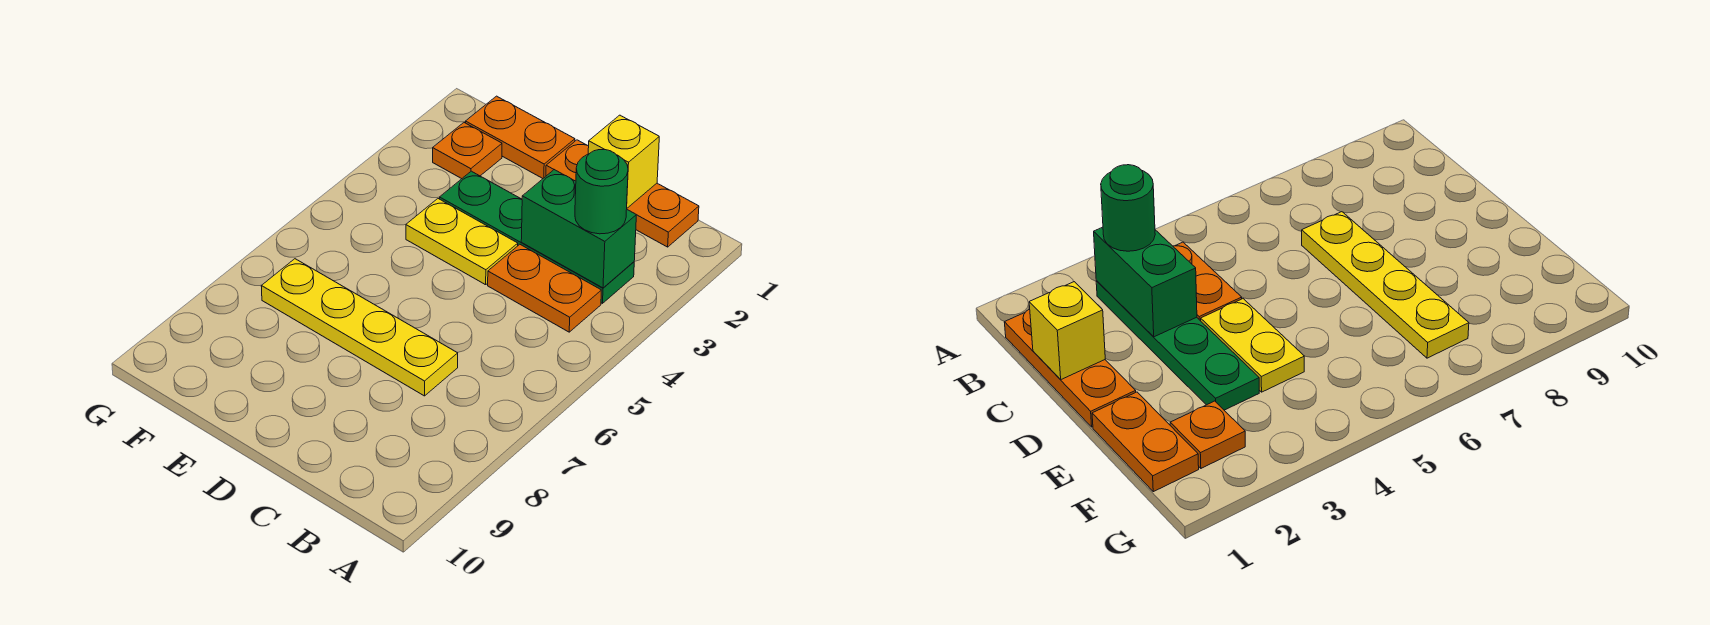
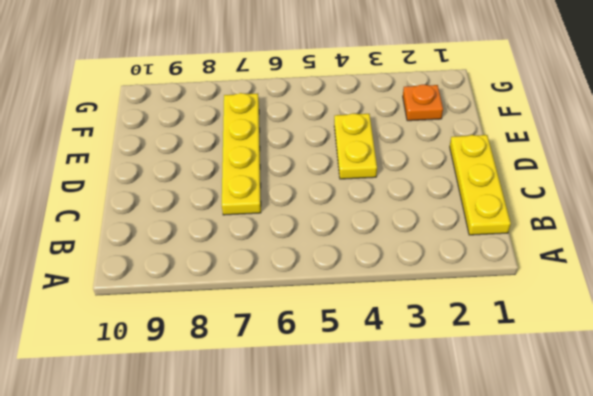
yellow 1x3 plate [450,135,511,235] -> orange 1x3 plate [546,140,699,247]
none -> green 1x4 plate [440,171,634,303]
none -> orange 1x2 plate [488,244,601,332]

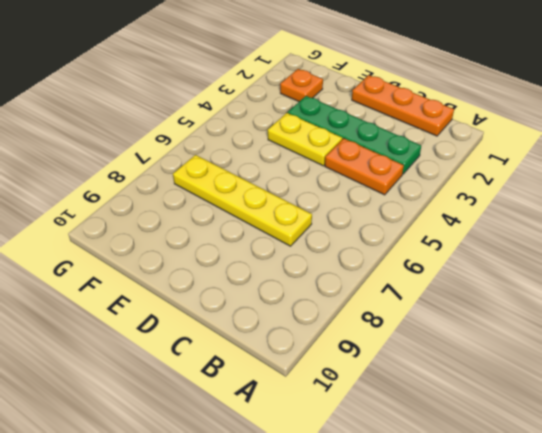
none -> orange 1x2 plate [466,96,575,178]
none -> green 1x2 brick [521,170,636,288]

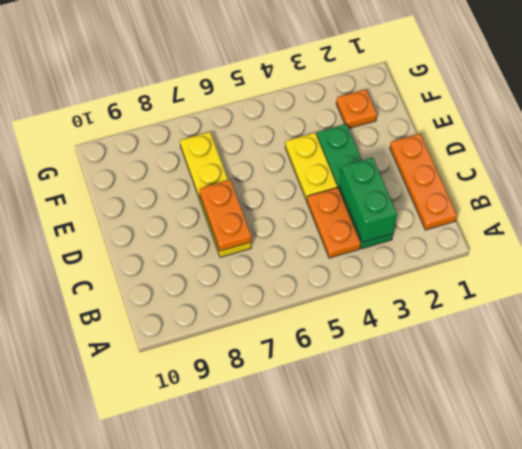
orange 1x2 plate [200,180,251,251] -> orange 1x2 plate moved to [466,96,575,178]
none -> yellow 1x1 brick [588,115,659,208]
none -> green 1x1 round brick [575,150,628,234]

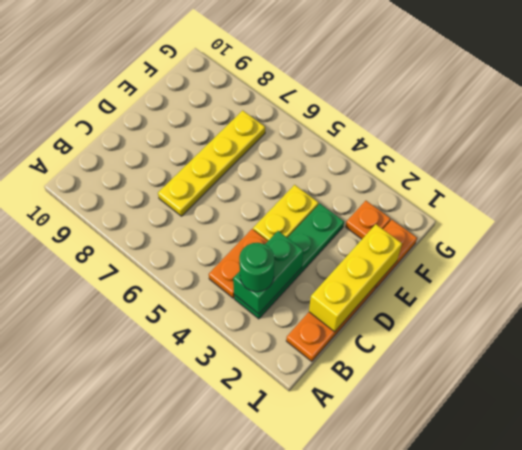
yellow 1x3 brick [309,224,402,332] -> yellow 1x1 brick [588,115,659,208]

